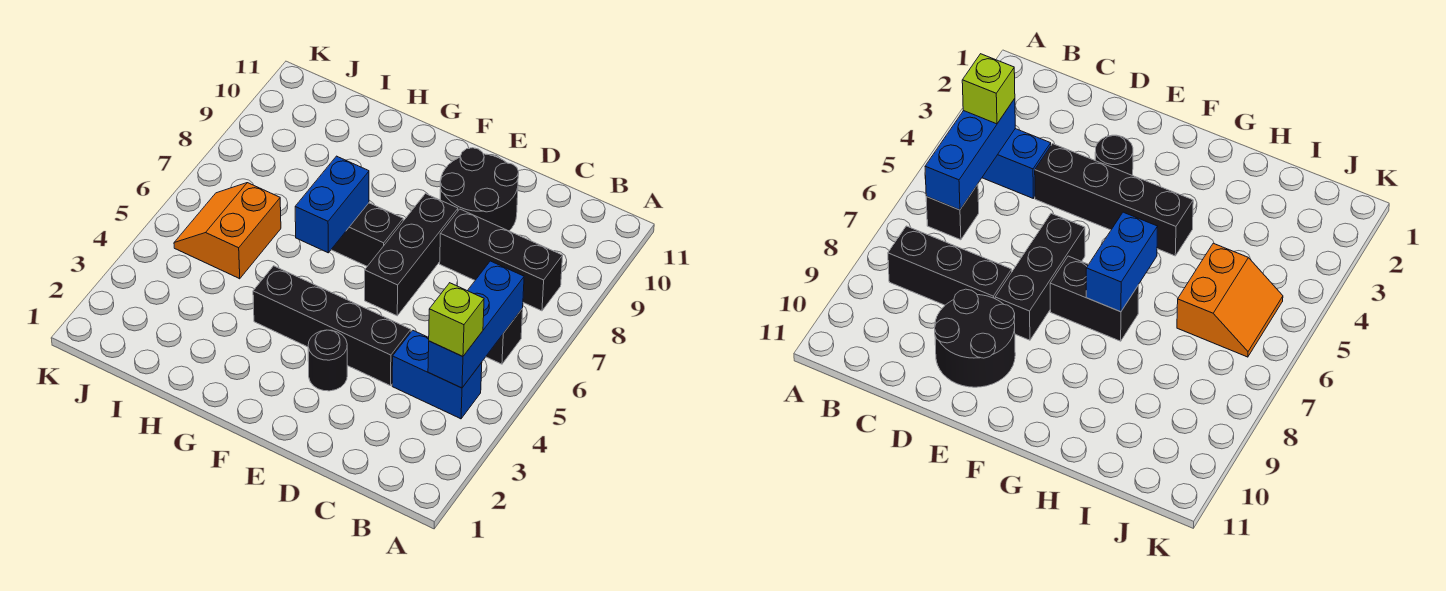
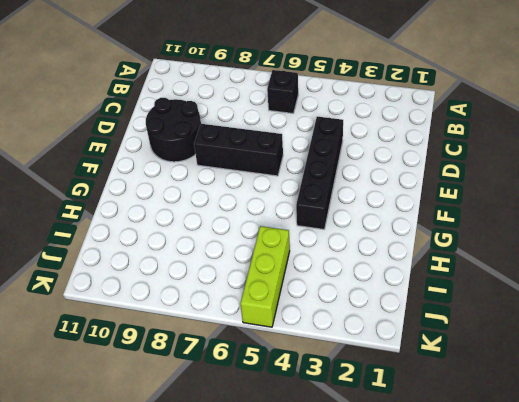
lime 1x3 brick [240,226,290,327] -> orange 2x2 slope [174,183,281,279]
none -> blue 1x2 brick [392,330,482,419]
none -> black 1x3 brick [440,209,563,311]
none -> black 1x1 round brick [308,330,347,391]

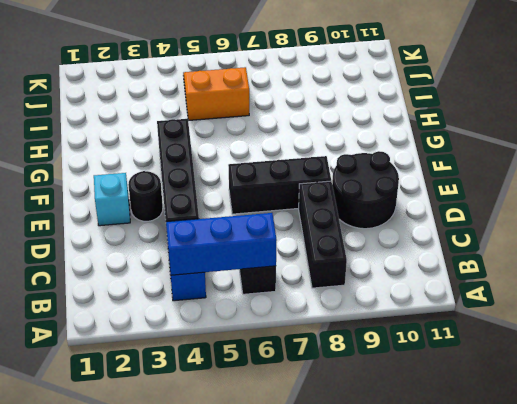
cyan 1x1 brick [94,173,130,226] -> none
none -> black 1x2 brick [331,203,403,266]
none -> blue 1x2 brick [295,156,369,253]
none -> lime 1x1 brick [429,283,484,356]

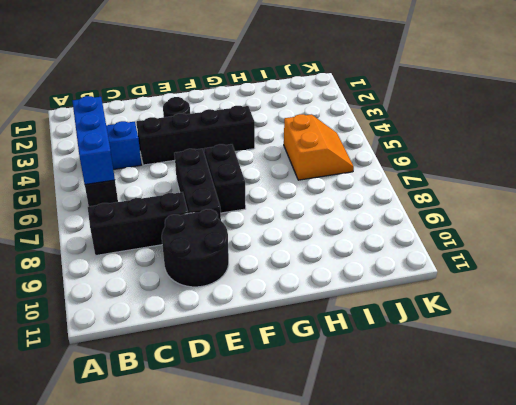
black 1x2 brick [204,144,246,213] -> black 1x2 brick turned to [331,203,403,266]
none -> blue 1x2 brick [295,156,369,253]
none -> lime 1x1 brick [429,283,484,356]

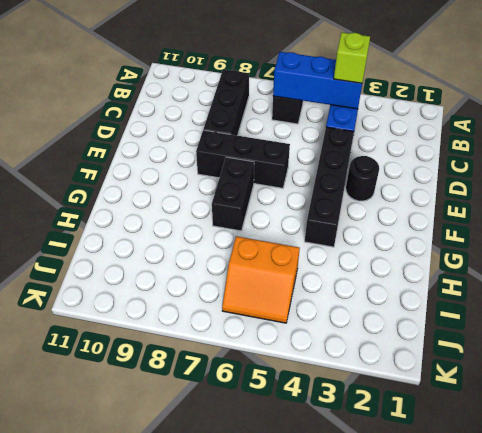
none -> black 2x2 round brick [440,148,519,231]
none -> blue 1x2 brick [295,156,369,253]

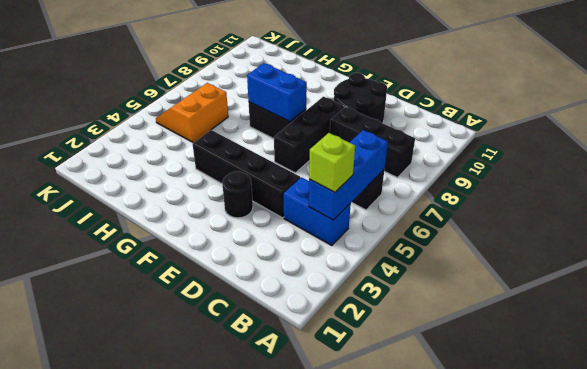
blue 1x2 brick [247,63,307,122] -> blue 1x2 brick turned to [295,156,369,253]

